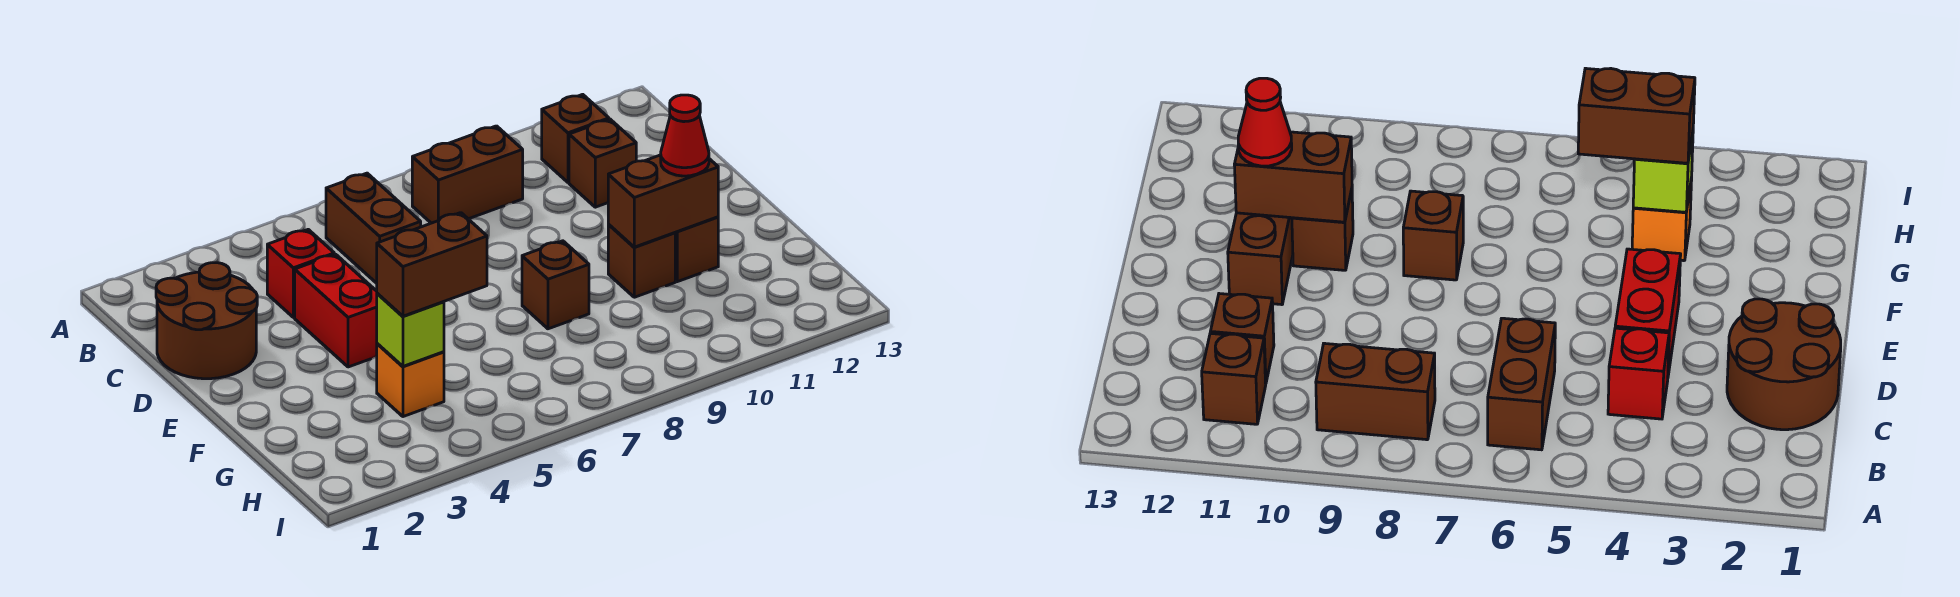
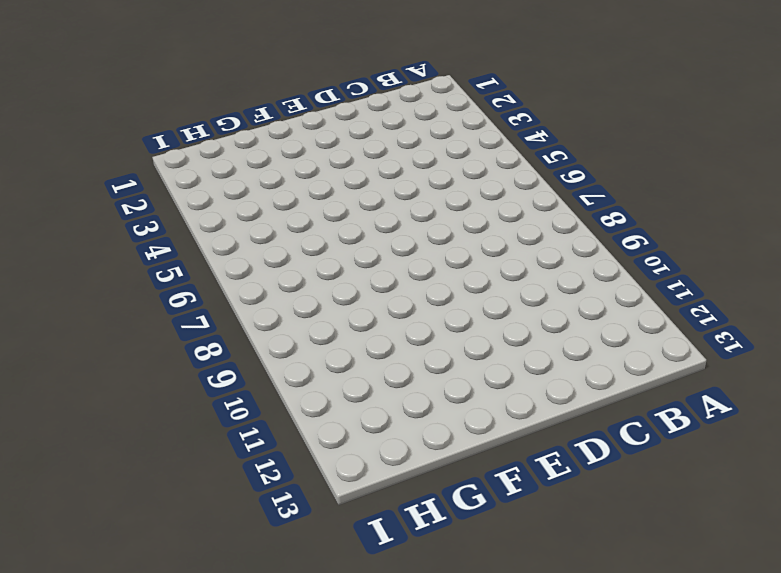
none -> brown 1x2 brick [326,173,421,283]
none -> brown 1x2 brick [412,126,523,223]
none -> brown 1x1 brick [542,94,609,182]

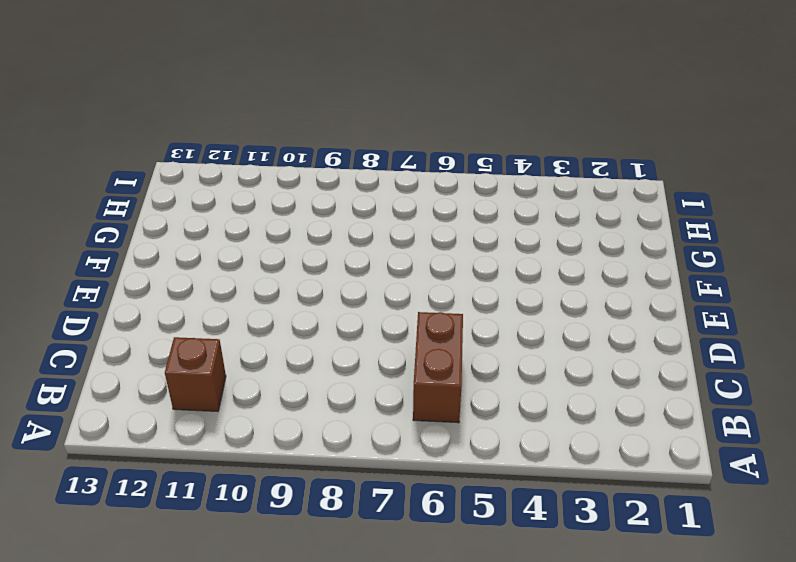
none -> brown 1x2 brick [412,126,523,223]
none -> brown 2x2 round brick [156,263,257,379]
none -> red 1x1 brick [267,230,334,317]

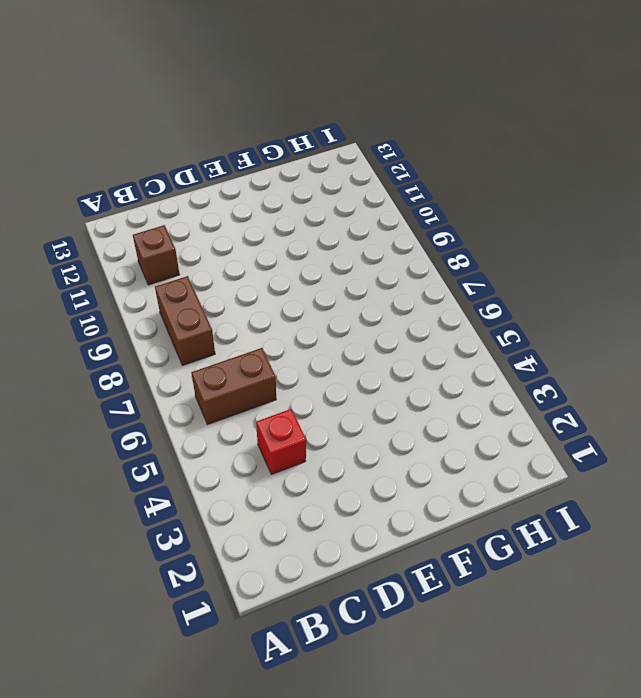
none -> brown 2x2 round brick [156,263,257,379]
none -> brown 1x1 brick [569,119,636,207]
none -> red 1x2 brick [295,254,377,367]

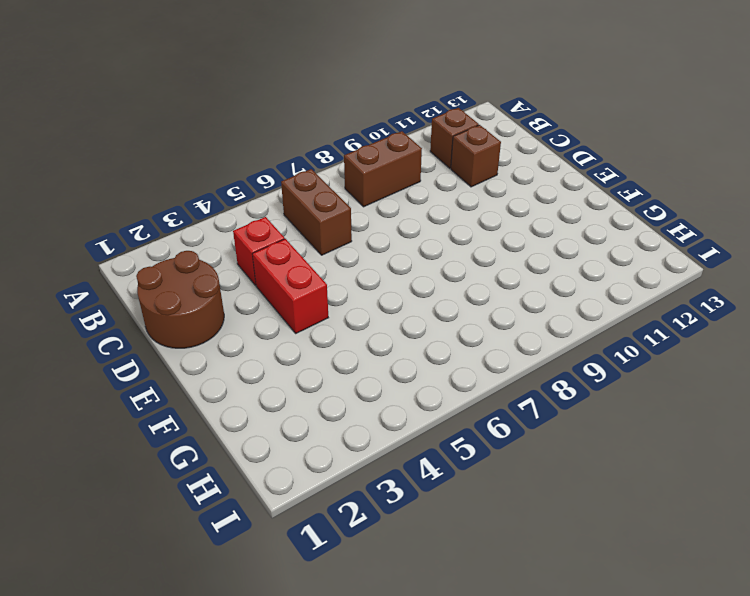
none -> brown 1x2 brick [675,217,718,282]
none -> brown 1x1 brick [522,241,589,329]
none -> brown 1x1 brick [608,224,675,297]

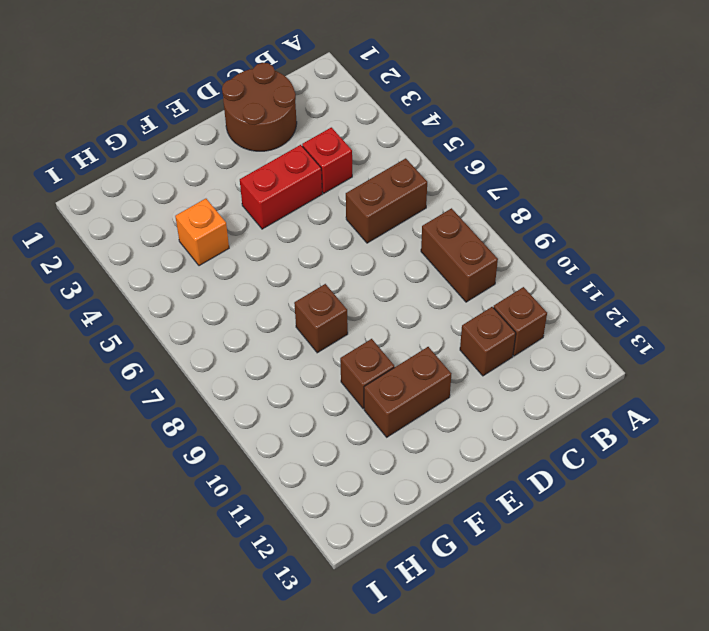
none -> brown 1x2 brick [608,155,718,247]
none -> lime 1x1 brick [377,293,444,366]
none -> red 1x1 cone [661,95,709,176]

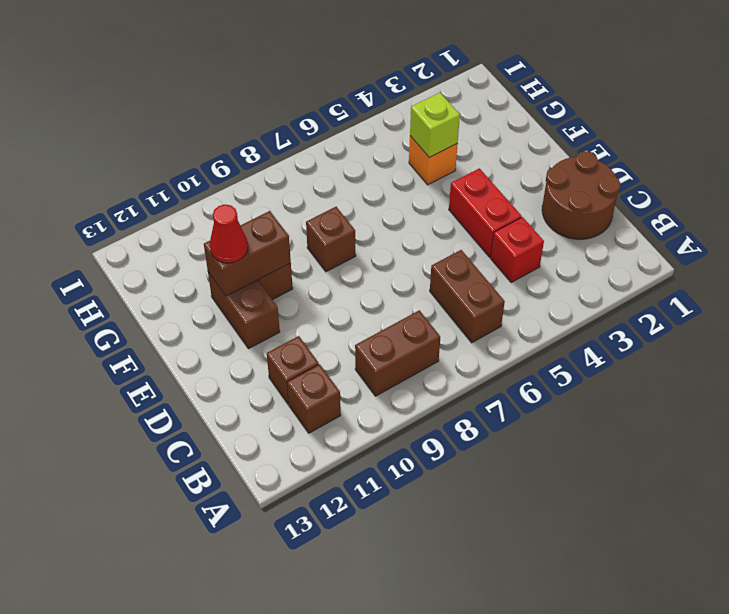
none -> brown 1x2 brick [377,213,487,316]

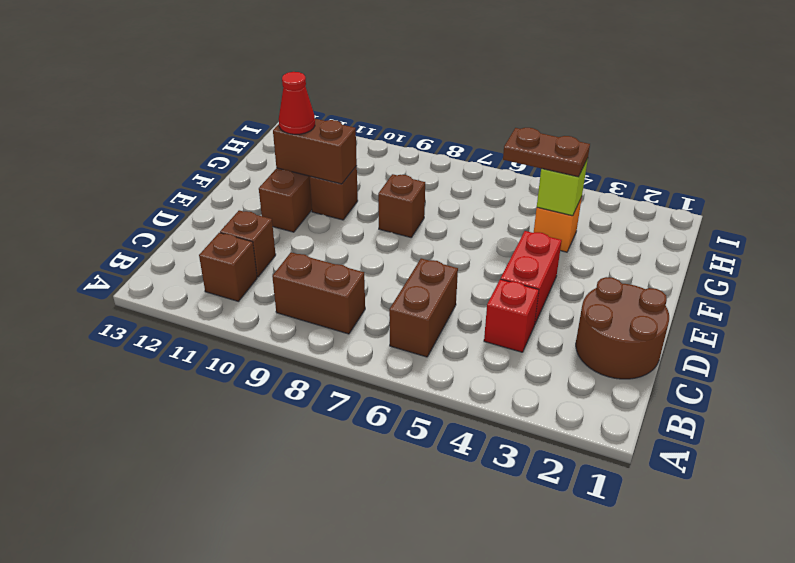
brown 1x2 plate [503,128,590,177] -> brown 1x2 brick [377,213,487,316]

